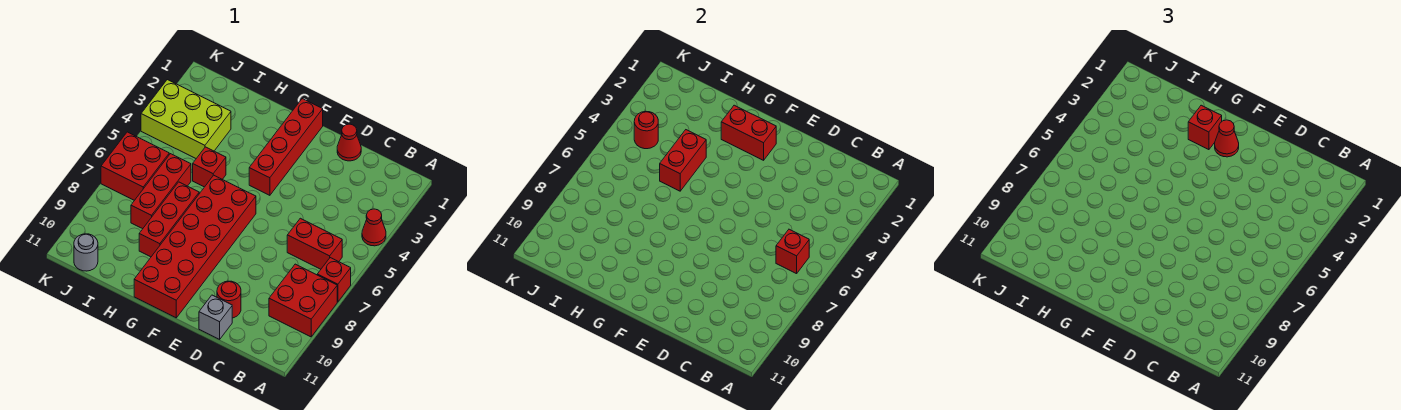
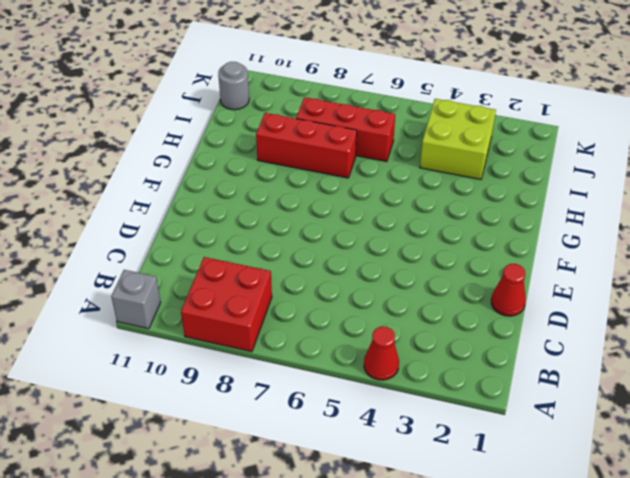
grey 1x1 brick [111,270,161,329] -> grey 1x1 brick moved to [199,295,232,339]
lime 2x2 brick [420,99,496,179] -> lime 2x3 brick [141,80,231,158]
none -> red 1x1 brick [317,258,351,302]
none -> red 1x2 brick [287,218,342,269]
none -> red 1x1 round brick [217,281,241,318]

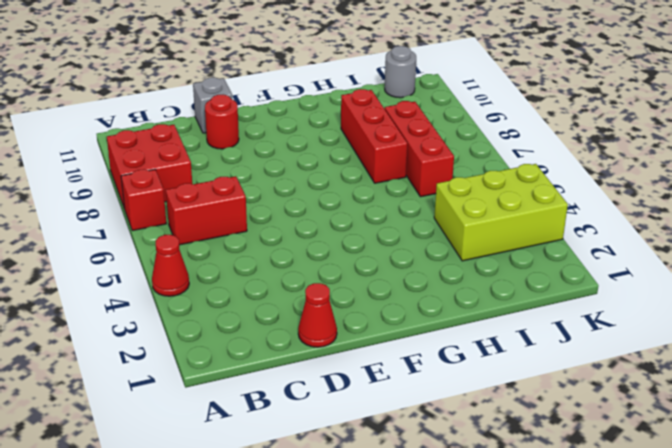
none -> red 1x4 brick [249,99,323,195]
none -> red 2x6 brick [134,175,256,318]
none -> red 1x1 brick [193,147,226,187]

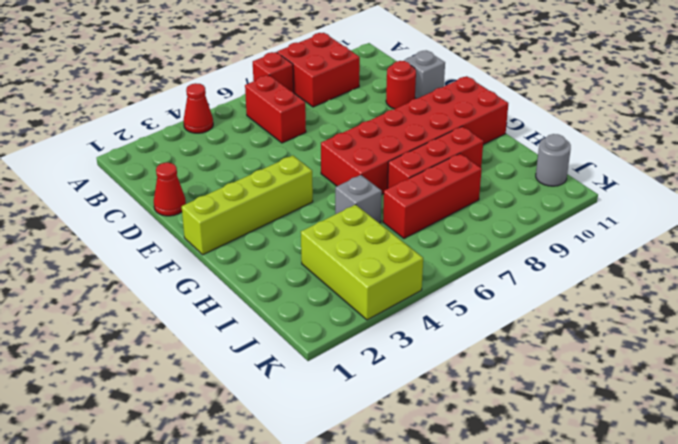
lime 1x4 brick [182,156,313,255] -> red 1x4 brick [249,99,323,195]
grey 1x1 brick [335,175,382,223] -> red 1x1 brick [193,147,226,187]
none -> red 2x2 brick [101,132,169,200]
none -> red 1x1 brick [776,229,809,274]
none -> red 1x2 brick [721,105,776,160]

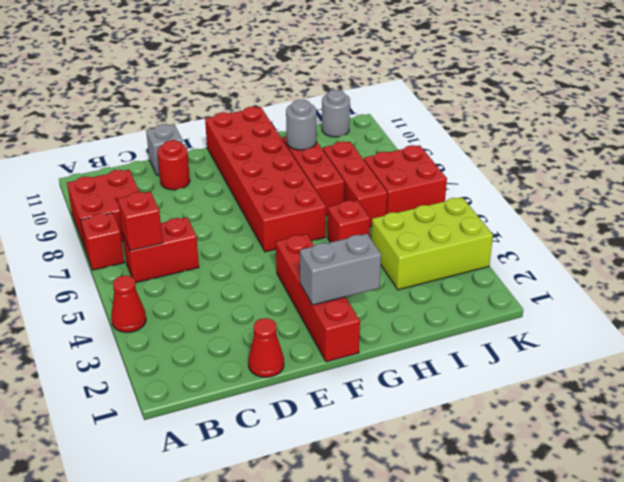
grey 1x2 brick [300,234,381,305] -> red 1x2 brick [721,105,776,160]
grey 1x1 round brick [286,100,316,150] -> none
none -> red 1x2 brick [660,130,706,191]
none -> red 1x1 round brick [634,111,658,149]
none -> red 1x1 cone [1215,120,1239,157]

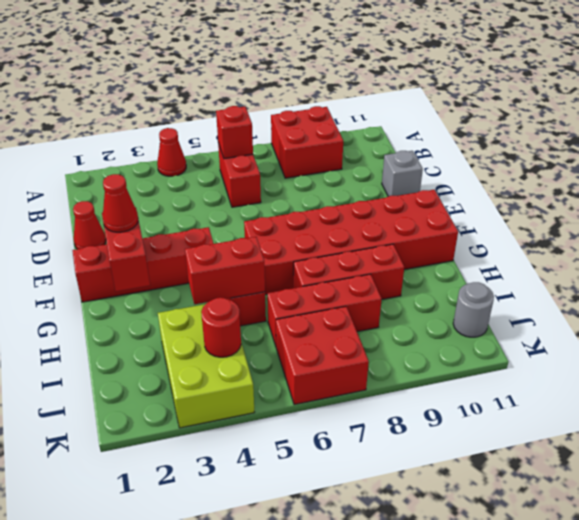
none -> red 1x1 brick [317,258,351,302]
none -> red 1x1 round brick [217,281,241,318]
none -> red 1x1 brick [1188,105,1222,150]

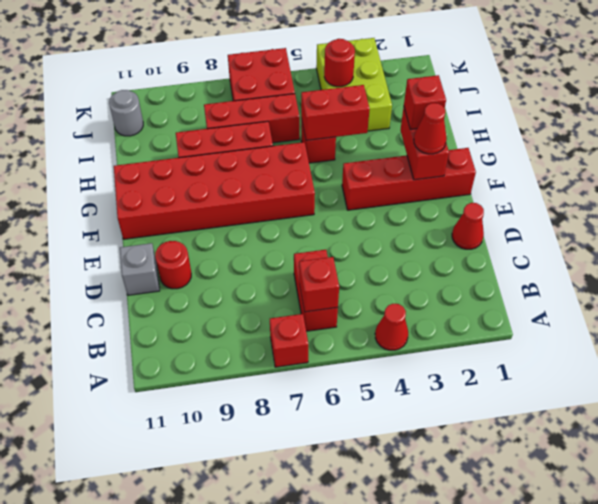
none -> red 2x2 brick [269,264,337,337]

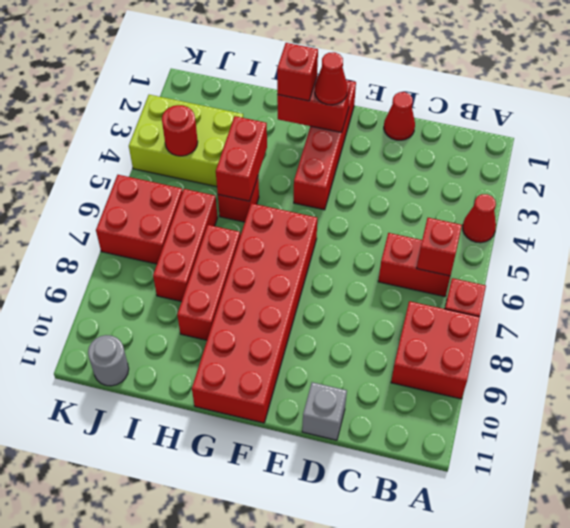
none -> red 1x1 round brick [217,281,241,318]

